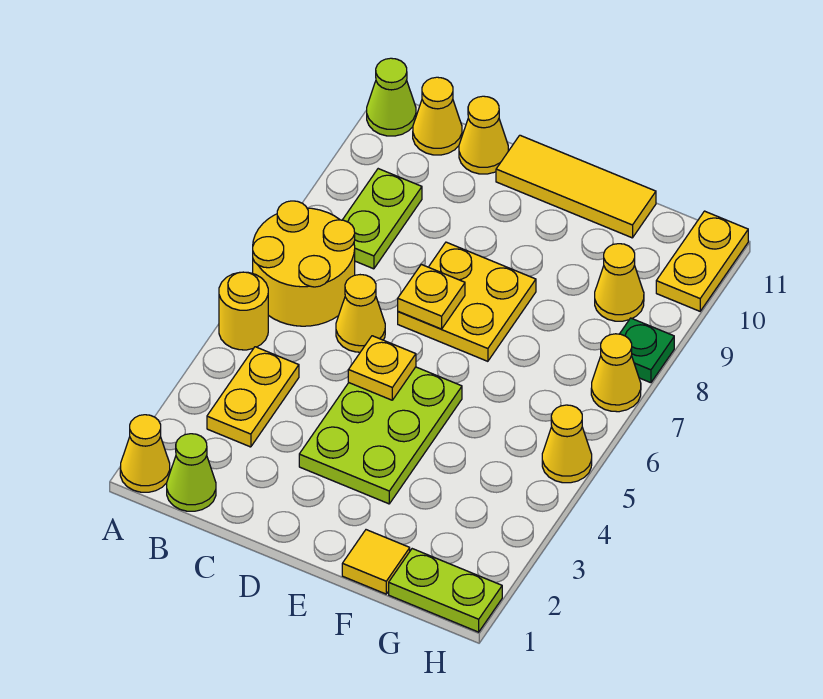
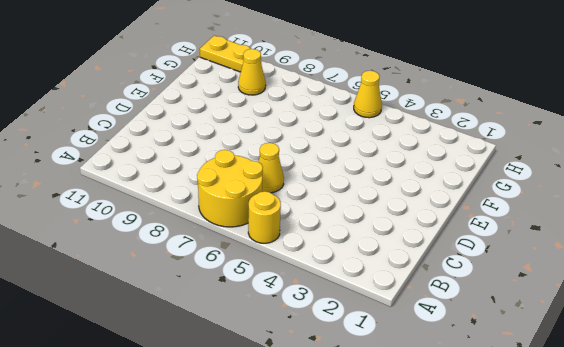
none -> yellow 1x1 cone [120,415,170,492]
none -> lime 1x1 cone [367,58,416,136]
none -> lime 1x1 cone [167,434,216,511]

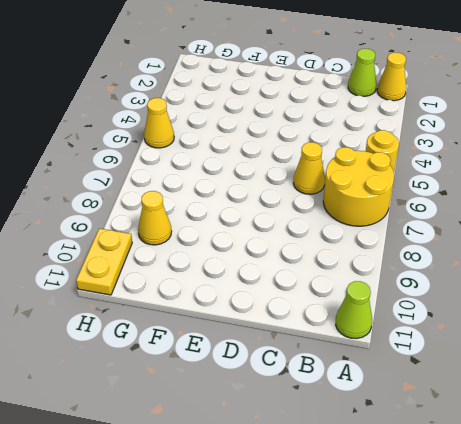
none -> yellow 1x2 plate [207,347,299,447]
none -> lime 1x2 plate [343,169,422,269]
none -> yellow 1x1 cone [413,77,462,155]

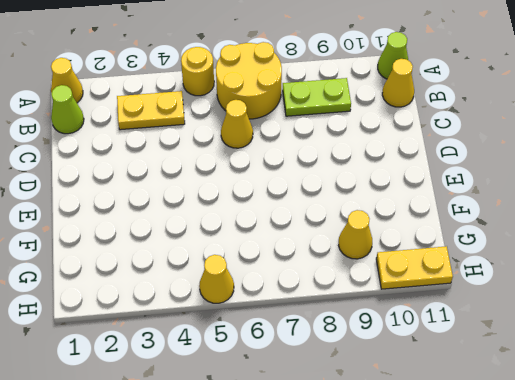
none -> yellow 1x1 cone [459,96,508,174]
none -> lime 2x3 plate [299,367,462,504]
none -> yellow 2x2 plate [398,242,536,361]

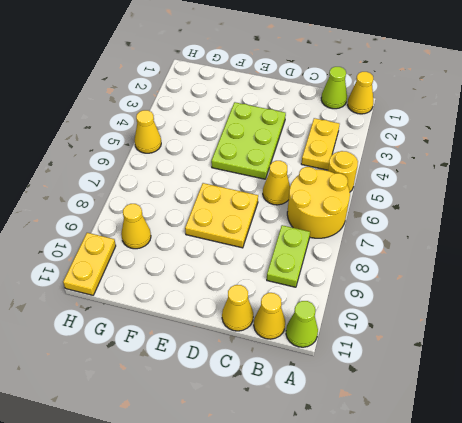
none -> yellow 1x3 tile [496,135,656,238]
none -> yellow 1x1 tile [342,530,410,594]
none -> lime 1x2 plate [389,549,502,632]

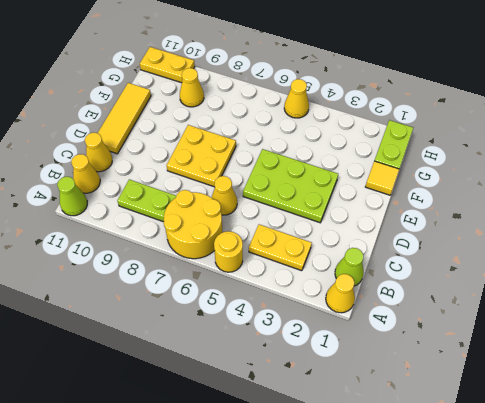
none -> yellow 1x1 cone [591,334,641,412]
none -> green 1x1 plate [620,318,674,383]
none -> yellow 1x1 plate [348,336,416,400]

